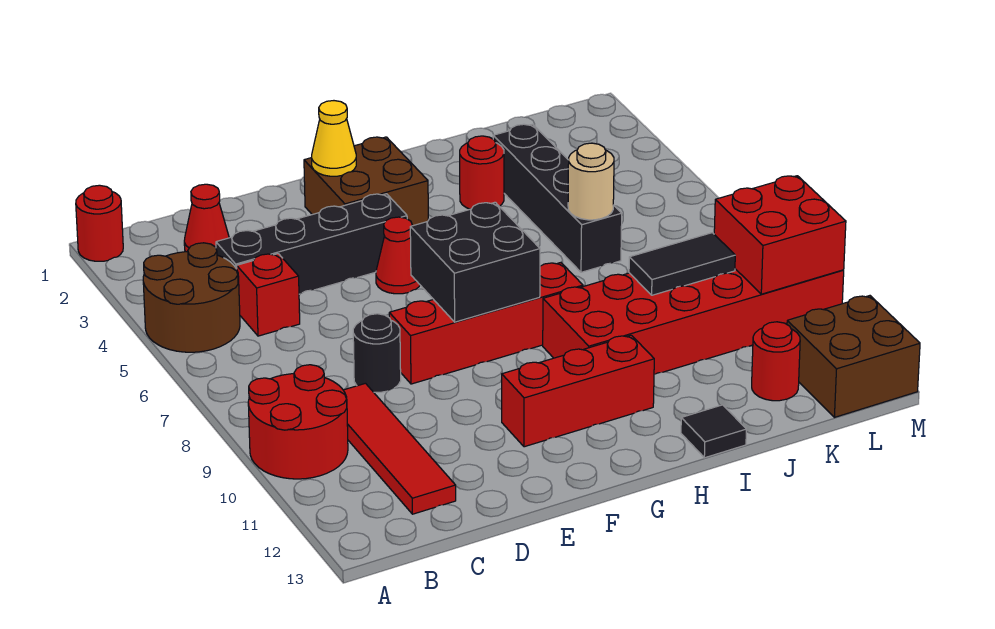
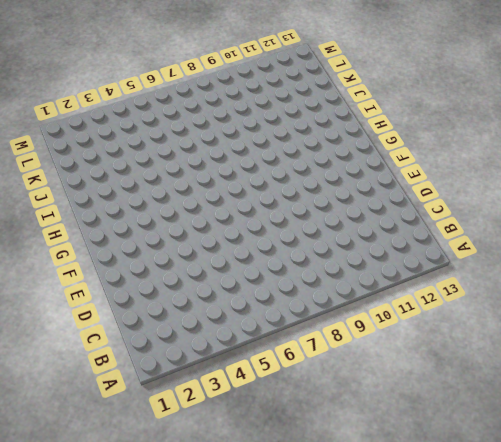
none -> red 1x1 round brick [76,185,123,261]
none -> brown 2x2 round brick [143,243,240,352]
none -> red 2x2 round brick [248,365,348,479]

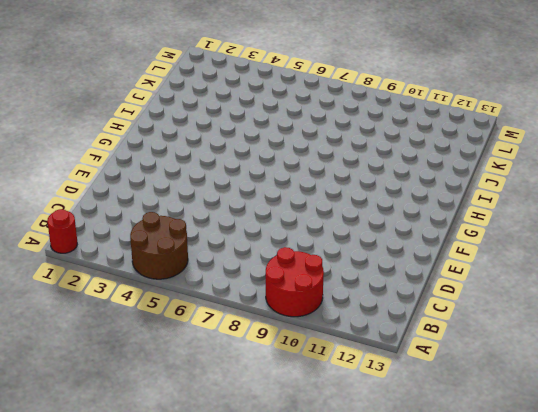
none -> red 1x1 cone [184,184,229,252]
none -> black 1x4 brick [216,194,407,294]
none -> red 1x1 brick [237,254,300,336]

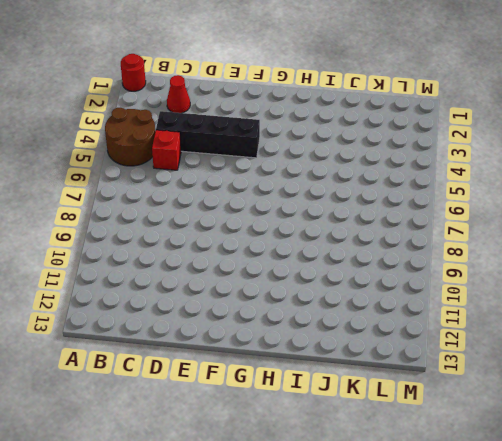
none -> red 2x2 round brick [248,365,348,479]
none -> red 1x4 tile [343,383,456,514]
none -> black 1x1 round brick [353,314,401,392]

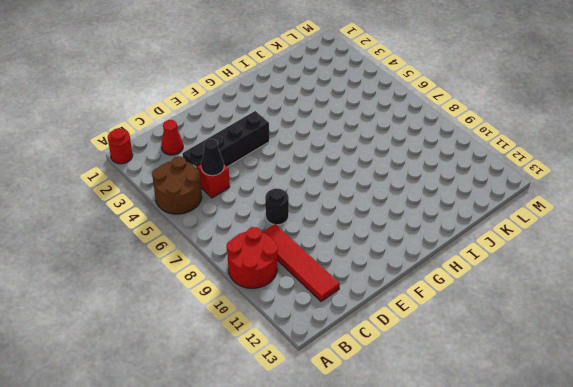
black 1x1 cone [201,139,224,176] -> none
none -> red 1x4 brick [389,263,583,384]
none -> brown 2x2 brick [304,137,428,226]
none -> red 1x1 cone [376,217,420,294]

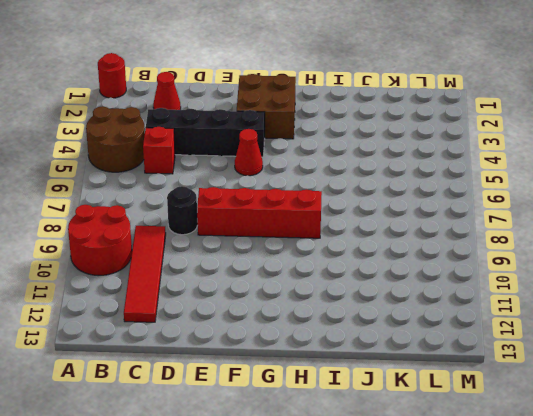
none -> red 1x3 brick [502,335,654,447]
none -> red 2x6 brick [543,269,844,375]
none -> red 1x1 round brick [460,136,504,209]

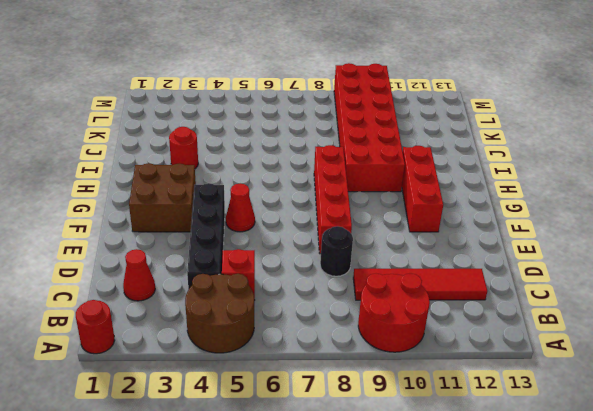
none -> black 1x1 tile [681,405,746,458]
none -> black 1x4 brick [493,124,622,272]
none -> red 1x1 round brick [752,322,800,401]

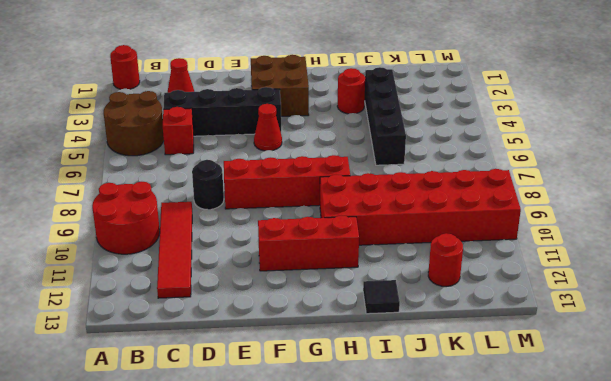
none -> brown 2x2 brick [787,296,920,417]
none -> yellow 1x1 cone [312,101,356,176]
none -> black 2x2 brick [410,202,540,322]

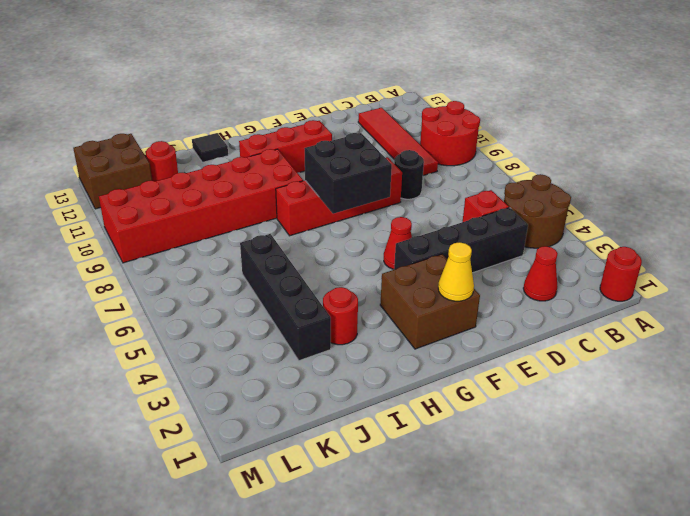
none -> tan 1x1 round brick [568,143,614,220]
none -> black 1x2 tile [629,233,735,295]
none -> red 2x2 brick [714,176,846,294]

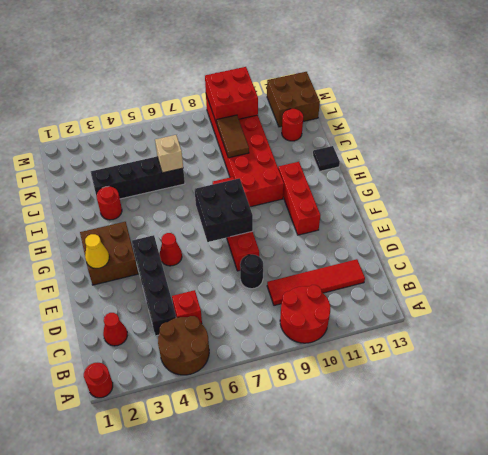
tan 1x1 brick [155,135,183,173] -> tan 1x1 round brick [568,143,614,220]
brown 1x2 tile [217,115,249,158] -> black 1x2 tile [629,233,735,295]

